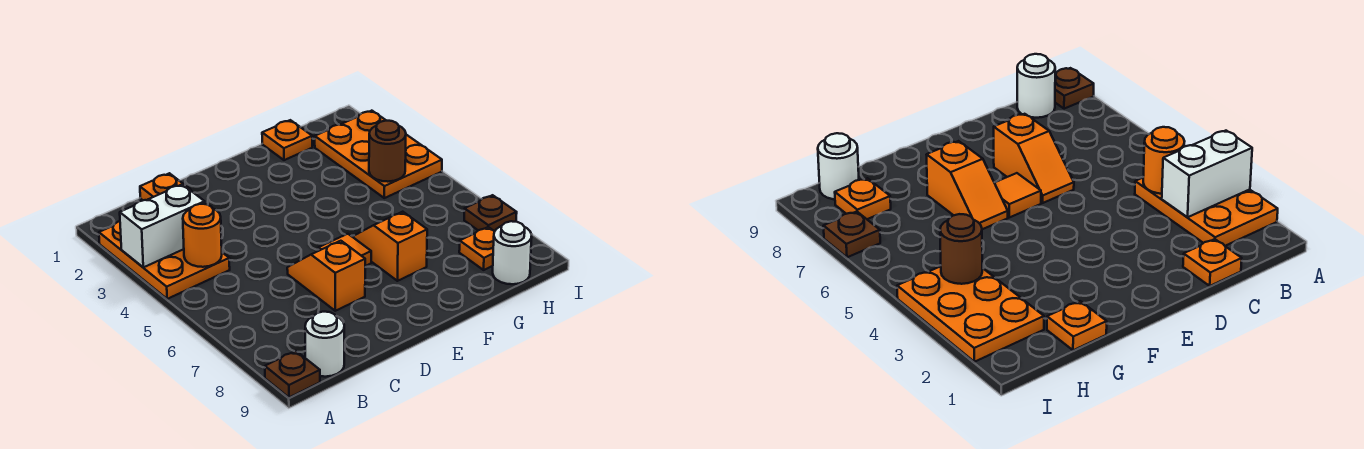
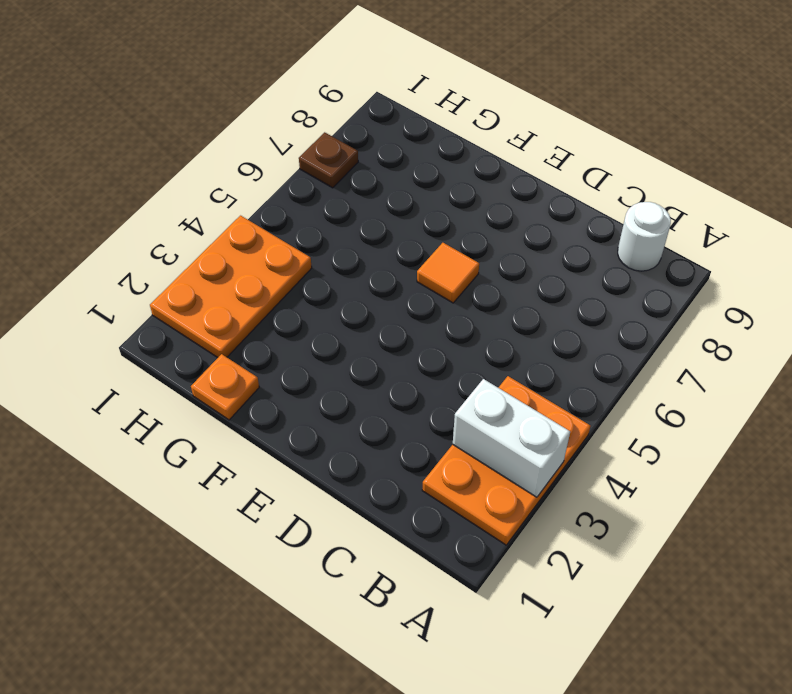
none -> brown 1x1 plate [265,351,320,397]
none -> orange 1x1 plate [140,173,191,200]
none -> orange 1x2 slope [287,241,365,311]

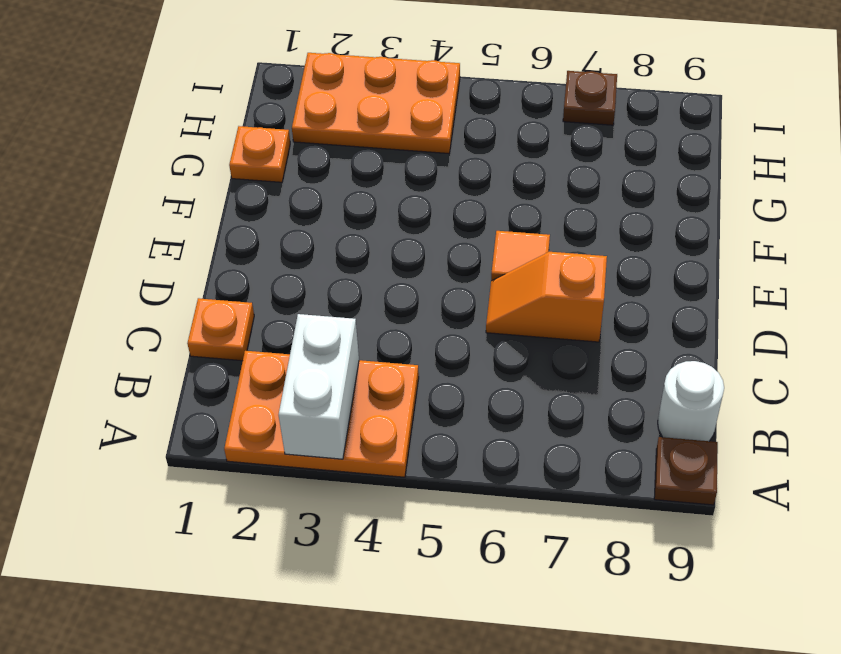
none -> orange 1x2 slope [353,212,427,281]
none -> orange 1x1 plate [459,227,495,270]
none -> white 1x1 round brick [493,221,532,284]

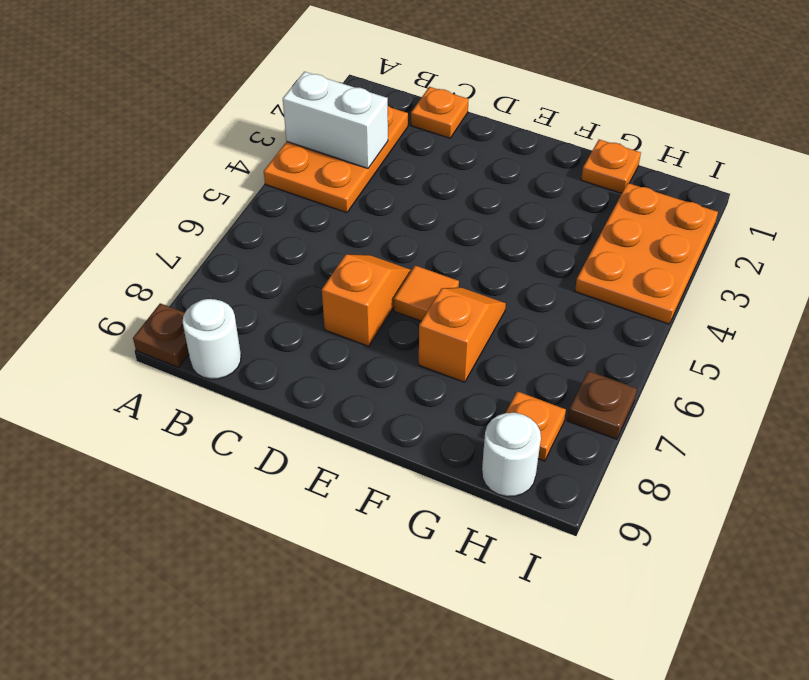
none -> orange 1x1 round brick [183,204,222,267]
none -> brown 1x1 round brick [369,121,406,182]

